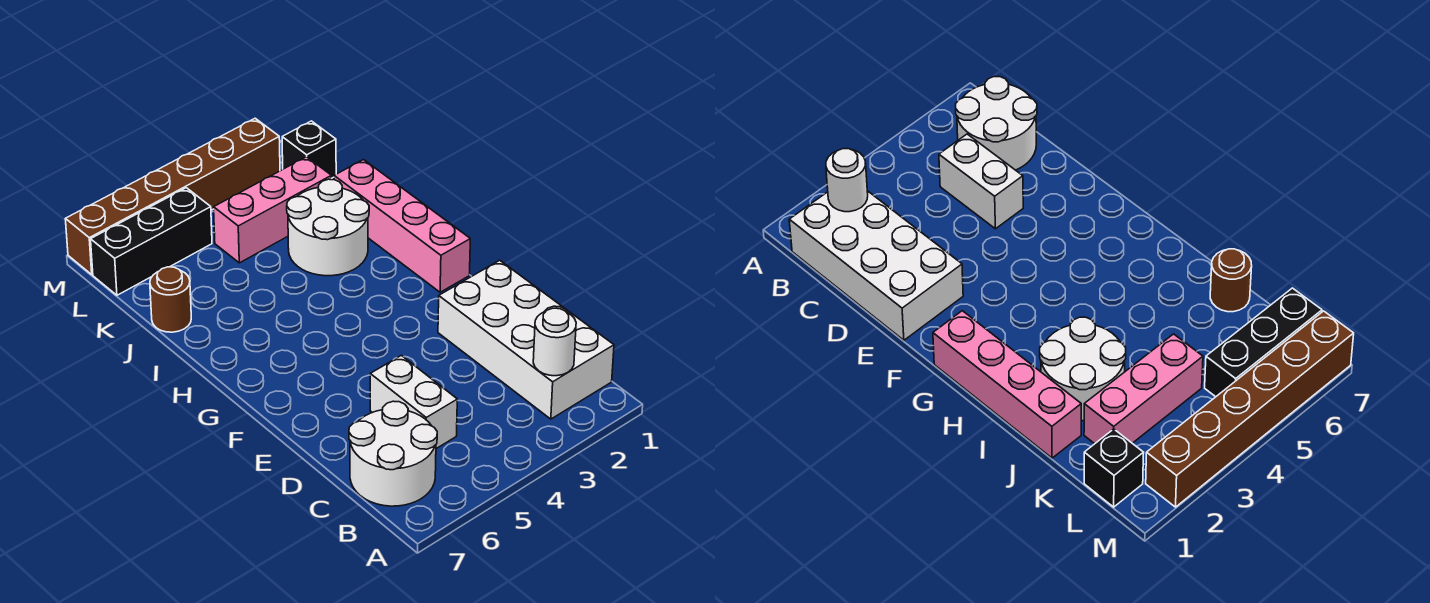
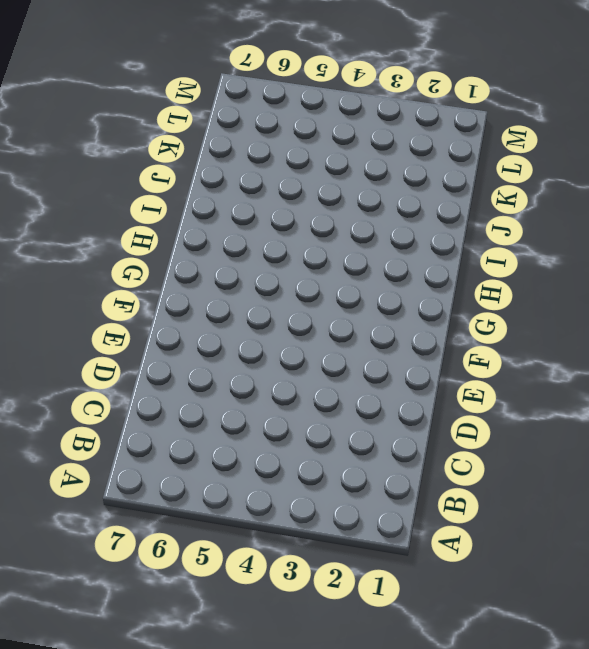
none -> white 2x4 brick [438,260,614,419]
none -> white 2x2 round brick [349,401,437,506]

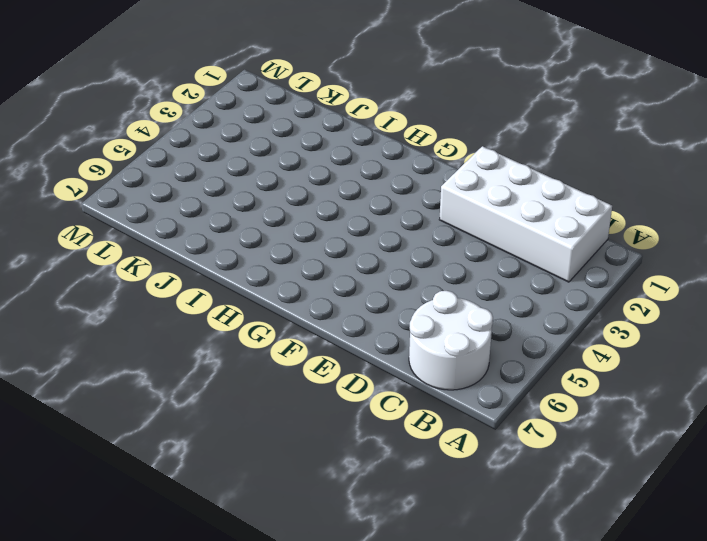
none -> white 1x2 brick [370,355,457,449]
none -> pink 1x4 brick [334,160,470,292]

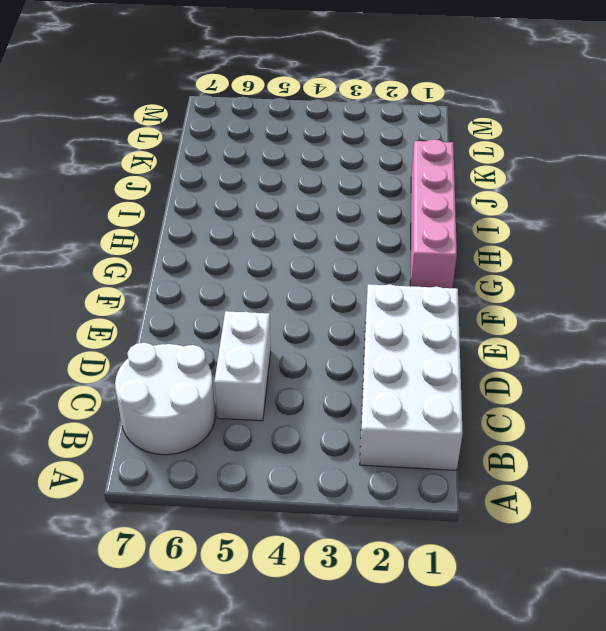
none -> white 2x2 round brick [287,179,369,276]
none -> brown 1x1 round brick [150,267,191,332]

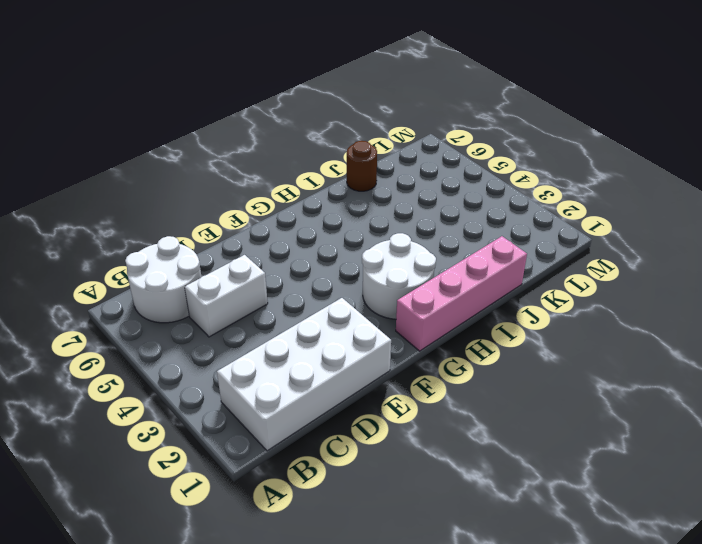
white 2x2 round brick [362,233,436,319] -> white 2x2 round brick moved to [287,179,369,276]
none -> pink 1x3 brick [214,157,331,263]
none -> black 1x1 brick [282,121,336,179]

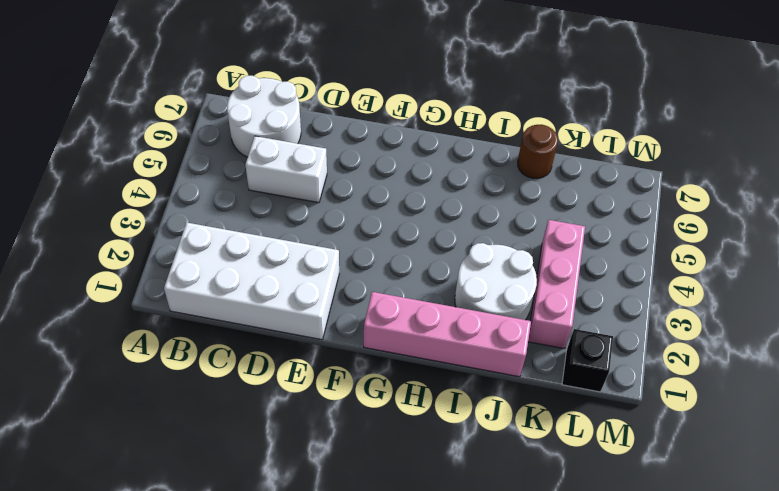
none -> black 1x3 brick [91,188,212,295]
none -> brown 1x6 brick [65,118,280,274]

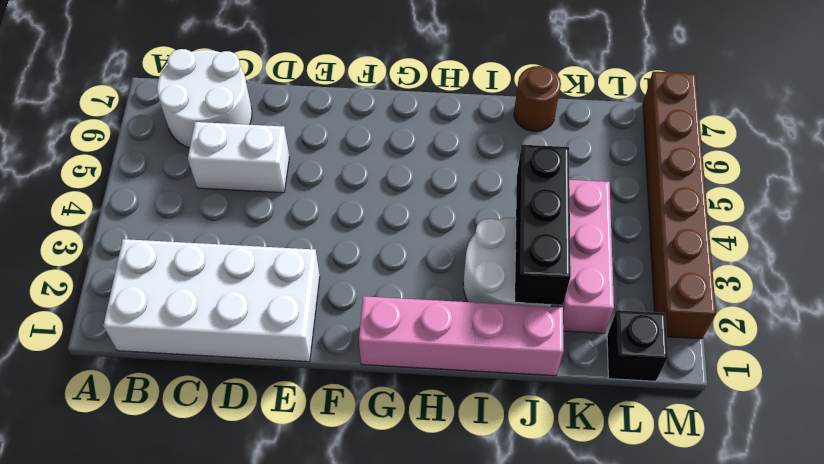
black 1x3 brick [515,145,571,305] -> black 1x3 brick moved to [91,188,212,295]
none -> white 1x1 round brick [533,308,576,376]

